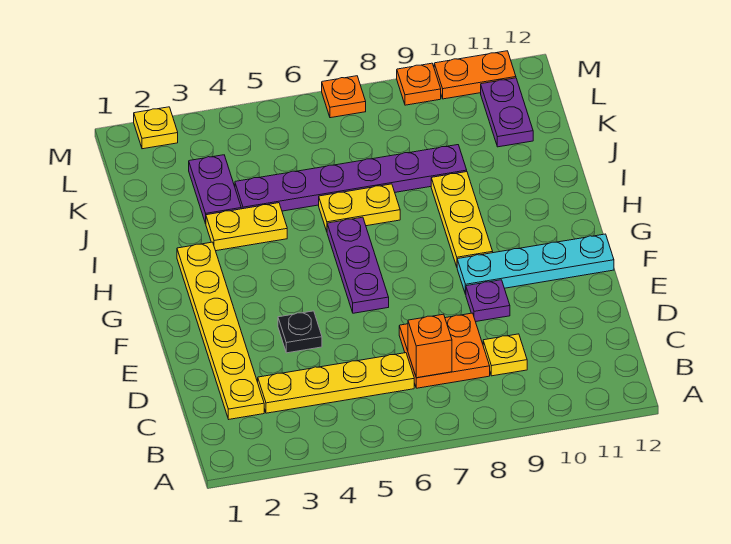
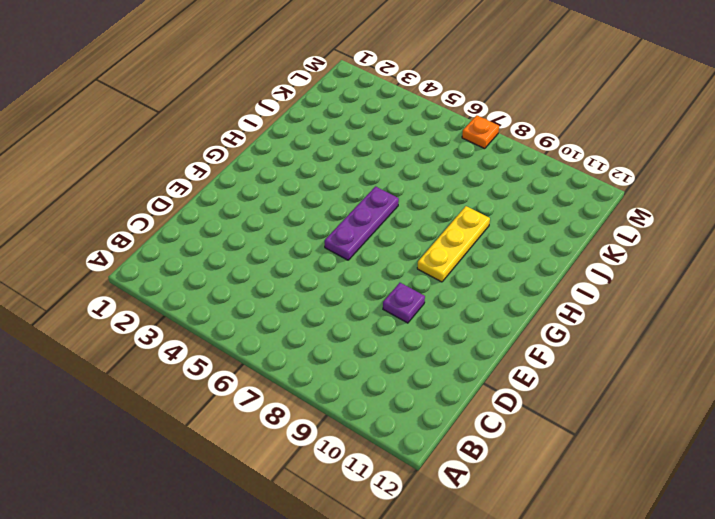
none -> yellow 1x6 plate [177,242,264,419]
none -> yellow 1x4 plate [258,353,414,413]
none -> orange 2x2 plate [399,313,490,388]

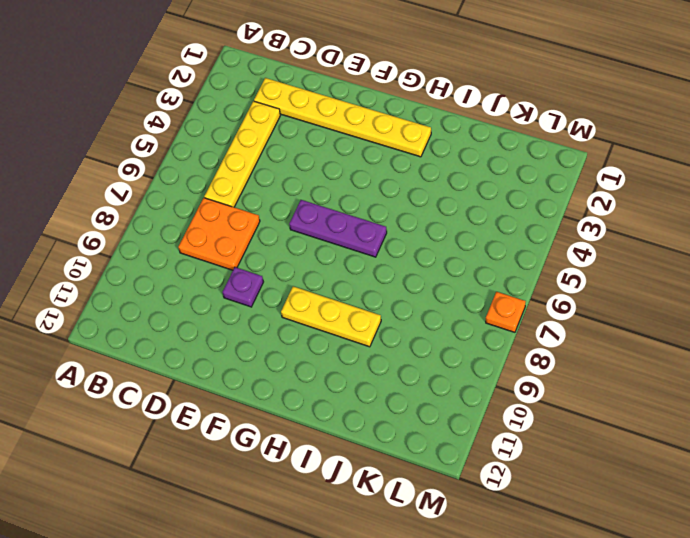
none -> yellow 1x1 plate [483,334,527,376]
none -> black 1x1 plate [278,311,322,353]
none -> cyan 1x4 plate [457,234,614,294]

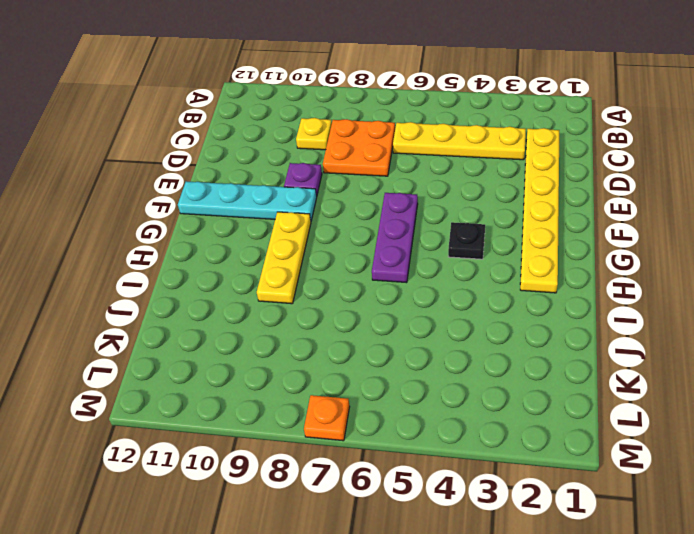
black 1x1 plate [448,222,485,259] -> black 1x1 plate moved to [278,311,322,353]
none -> yellow 1x2 plate [206,203,287,251]
none -> yellow 1x2 plate [319,184,400,231]
none -> purple 1x2 plate [189,155,241,223]

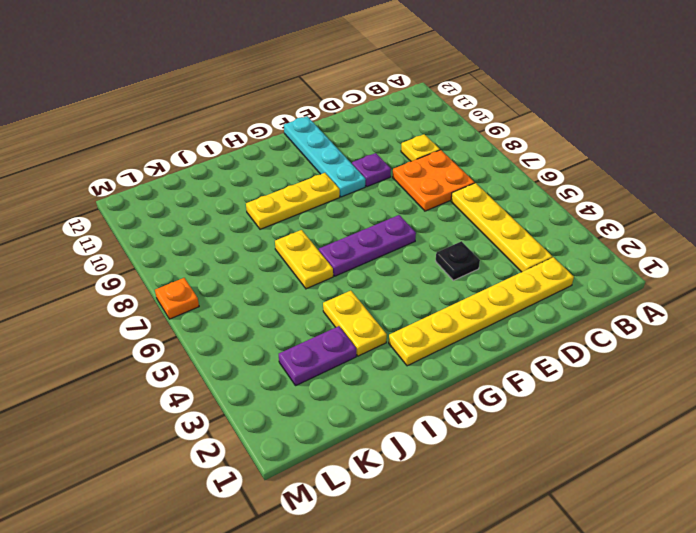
none -> purple 1x6 plate [235,145,467,211]
none -> purple 1x2 plate [481,78,533,147]
none -> yellow 1x1 plate [134,107,178,149]

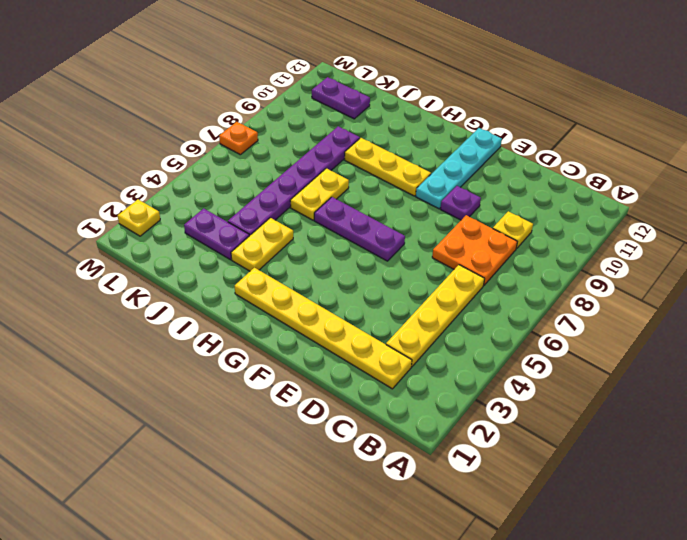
none -> black 1x1 plate [278,311,322,353]
none -> orange 1x1 plate [397,63,441,105]
none -> orange 1x2 plate [434,51,516,99]

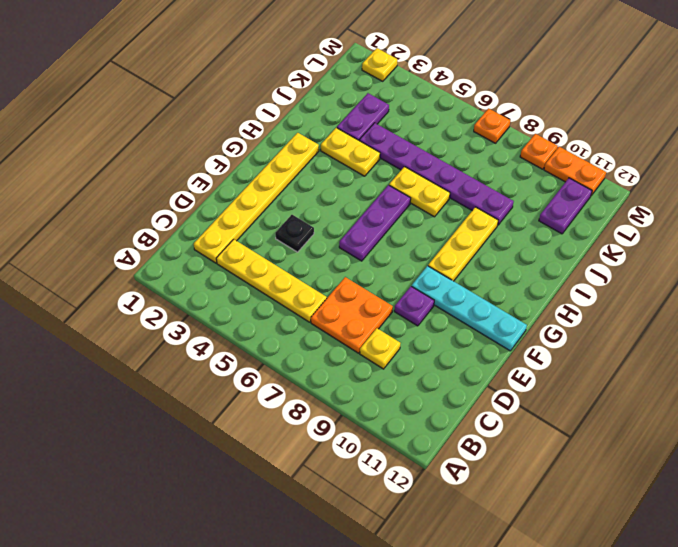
none -> orange 1x1 brick [408,314,452,378]

